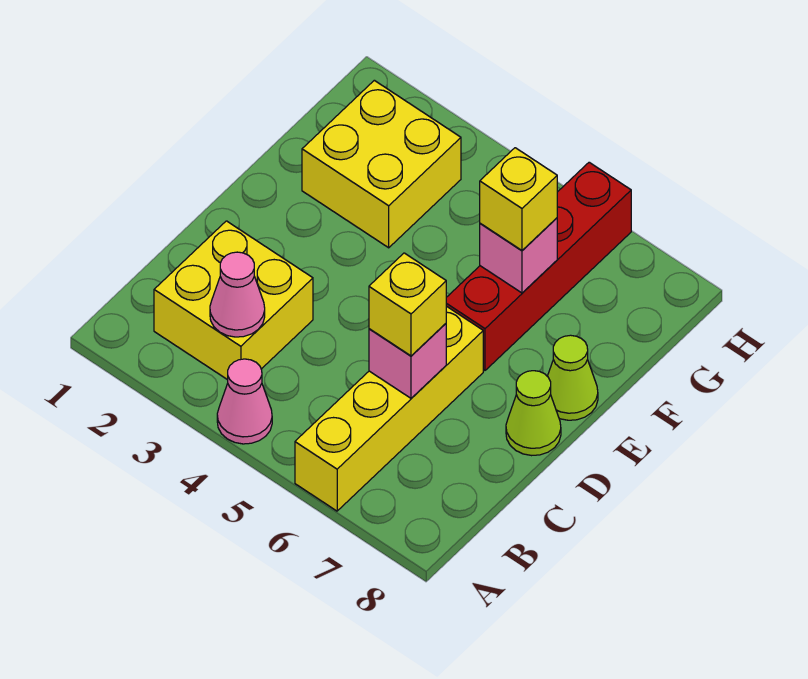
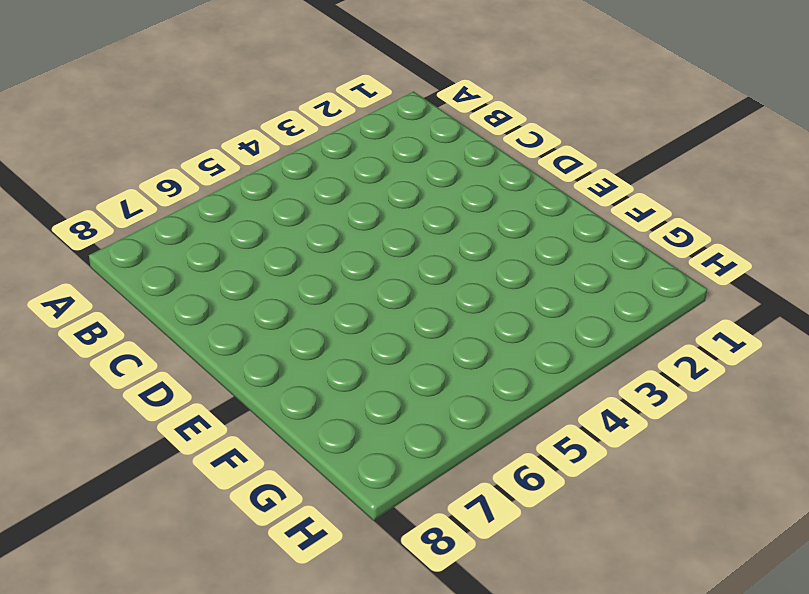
none -> pink 1x1 cone [217,359,272,444]
none -> yellow 1x4 brick [295,306,483,511]
none -> yellow 2x2 brick [154,221,313,380]

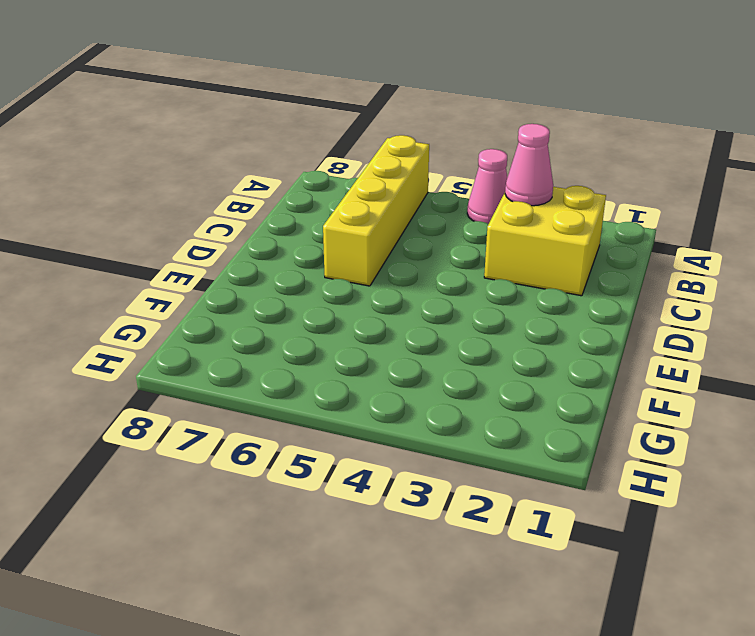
none -> lime 1x1 cone [506,371,561,456]
none -> red 1x4 brick [446,162,631,370]
none -> lime 1x1 cone [547,335,598,420]

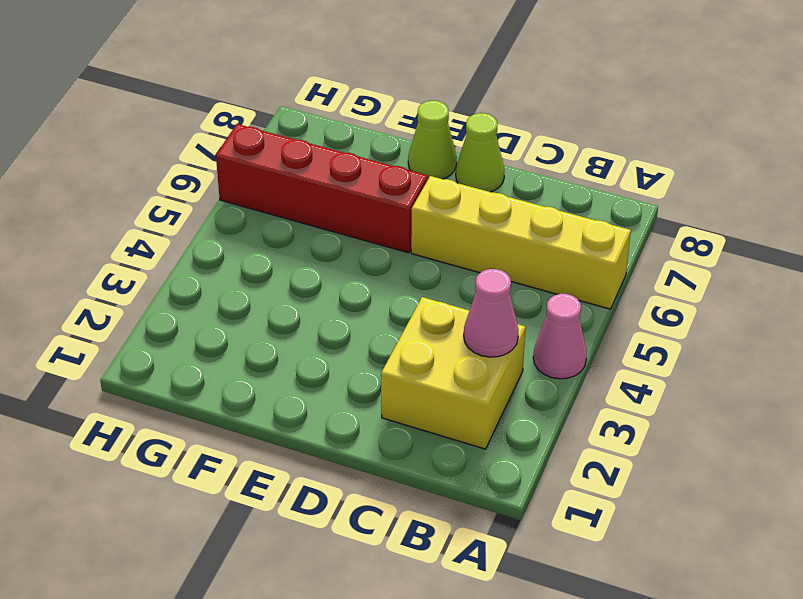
none -> yellow 2x2 brick [302,80,461,248]
none -> pink 1x1 brick [369,324,446,398]
none -> pink 1x1 brick [480,218,557,293]

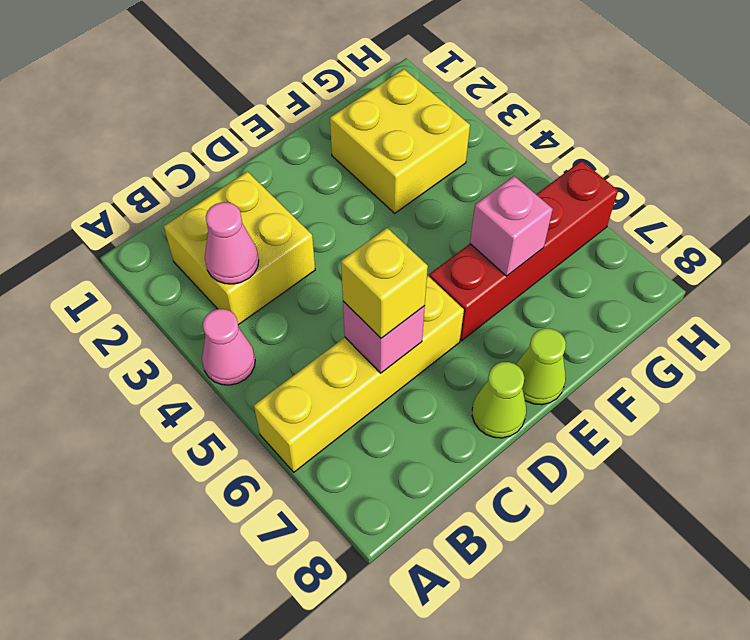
none -> yellow 1x1 brick [480,148,557,251]

